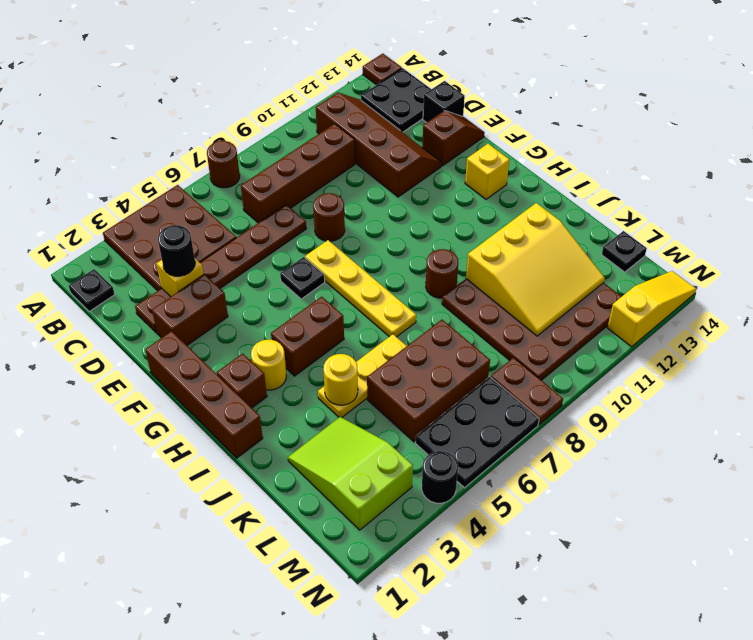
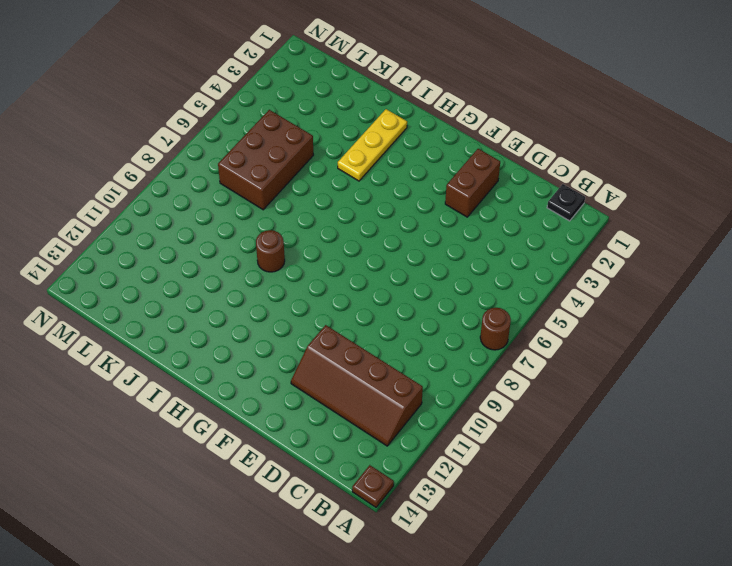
yellow 1x3 plate [338,109,407,181] -> yellow 1x3 plate moved to [318,334,406,417]
none -> brown 3x3 plate [103,185,236,291]
none -> black 2x2 plate [361,68,431,132]
none -> brown 1x4 brick [241,124,355,223]
none -> brown 1x6 plate [135,205,306,332]

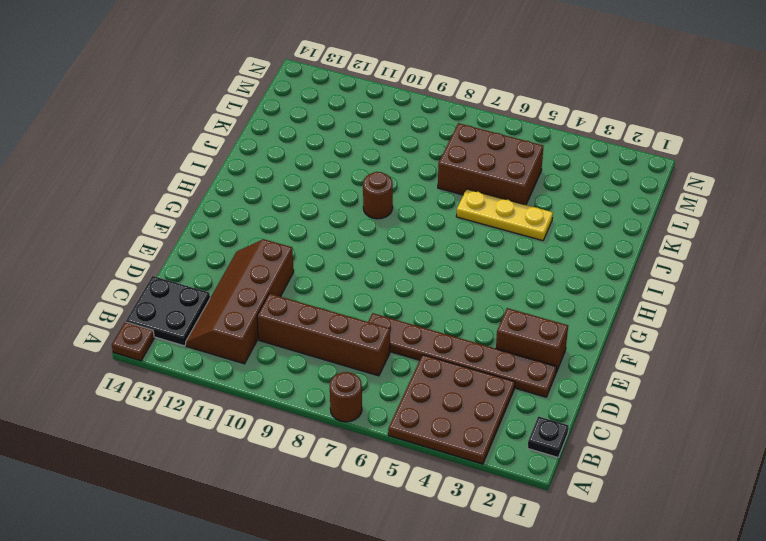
none -> black 1x1 brick [423,81,465,123]
none -> brown 1x1 round brick [313,193,345,241]
none -> brown 1x2 slope [422,111,485,166]
none -> brown 1x4 brick [145,331,263,458]

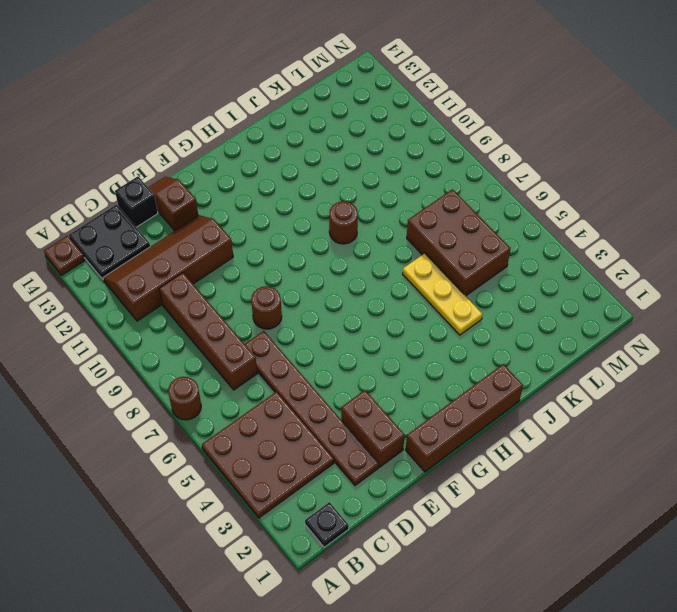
none -> black 1x1 plate [280,257,325,299]
none -> yellow 1x4 plate [305,240,416,337]
none -> yellow 1x1 brick [465,144,509,199]
none -> brown 1x1 brick [217,353,267,408]

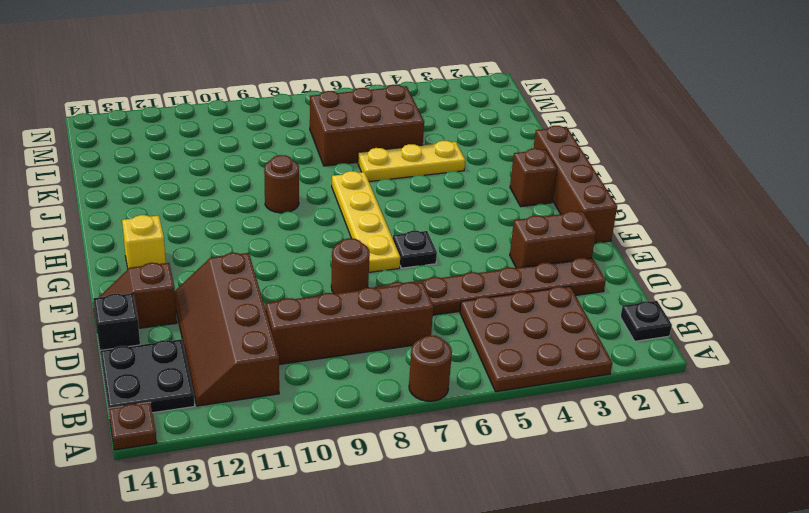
none -> yellow 1x1 round brick [251,340,286,390]
none -> brown 1x2 brick [271,297,344,376]
none -> brown 4x4 plate [442,279,622,380]
none -> lime 2x3 slope [288,417,413,530]

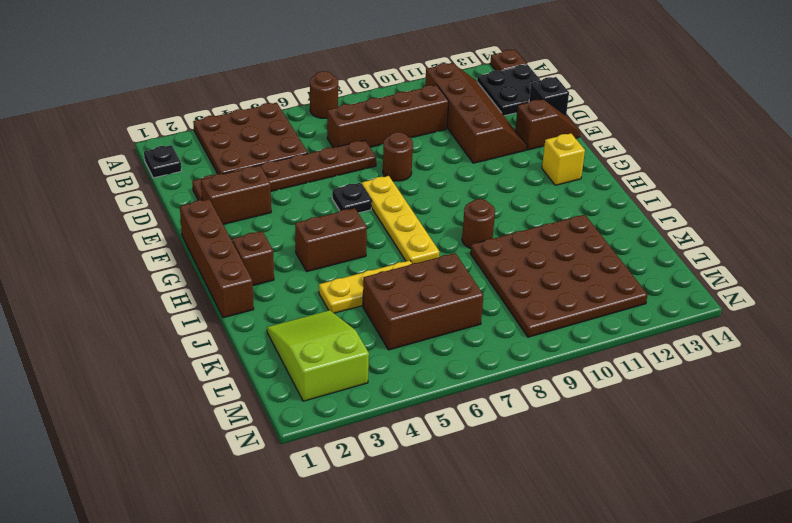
none -> yellow 1x1 round brick [251,340,286,390]
none -> black 1x1 plate [602,231,647,272]
none -> black 2x3 plate [415,377,539,488]
none -> brown 1x2 plate [491,357,563,425]

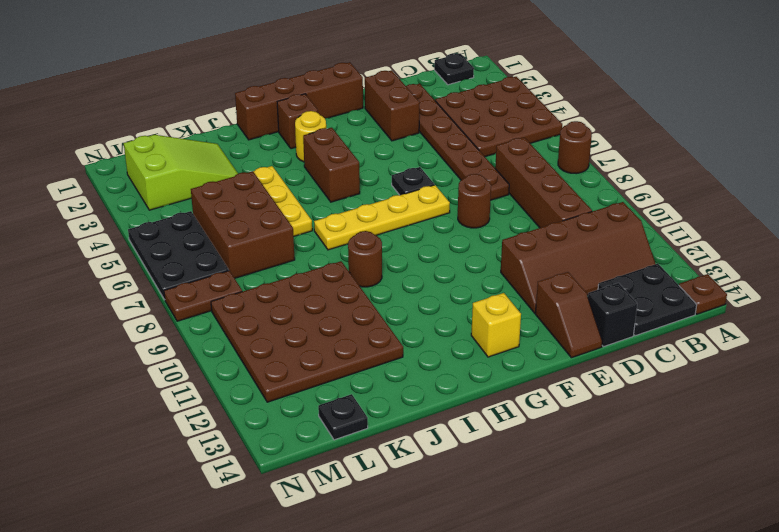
none -> black 1x1 round brick [422,451,458,503]
none -> yellow 1x3 slope [607,271,696,347]
none -> yellow 1x1 brick [157,259,203,297]
none -> yellow 1x1 round brick [323,354,358,405]

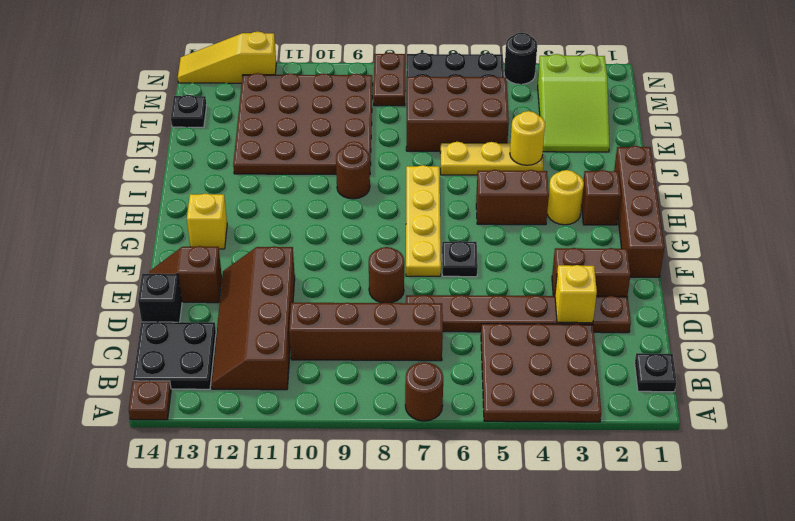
none -> yellow 3x3 slope [466,203,605,336]
none -> black 1x1 round brick [158,225,195,276]

